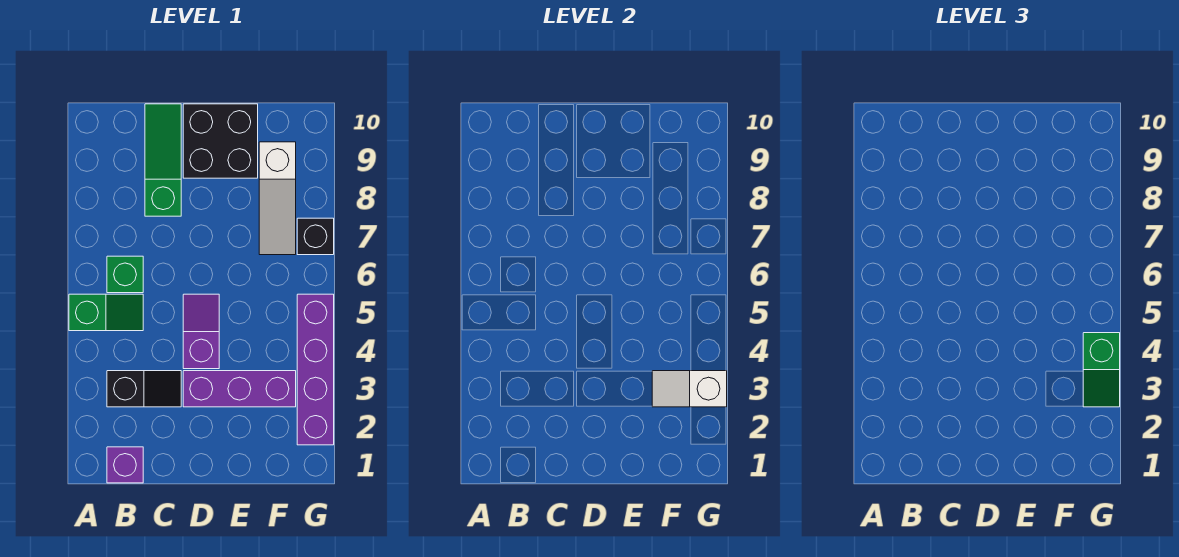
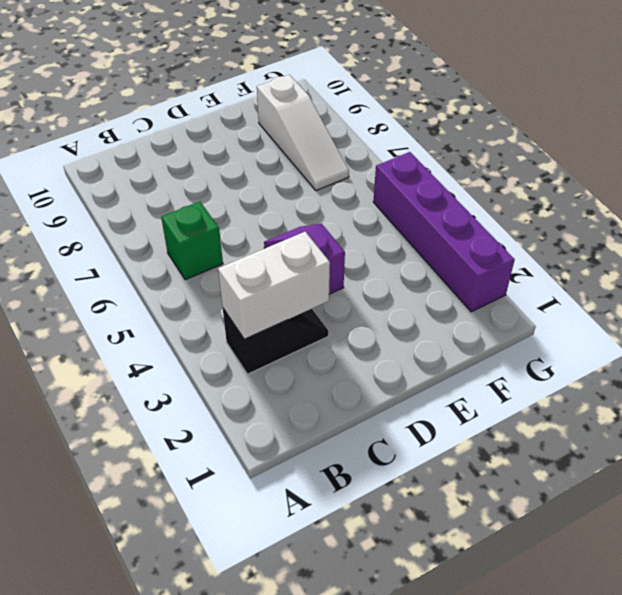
white 1x2 brick [218,232,330,339] -> none
none -> green 1x2 slope [69,294,143,331]
none -> purple 1x1 brick [107,447,143,483]
none -> green 1x3 slope [145,104,181,216]

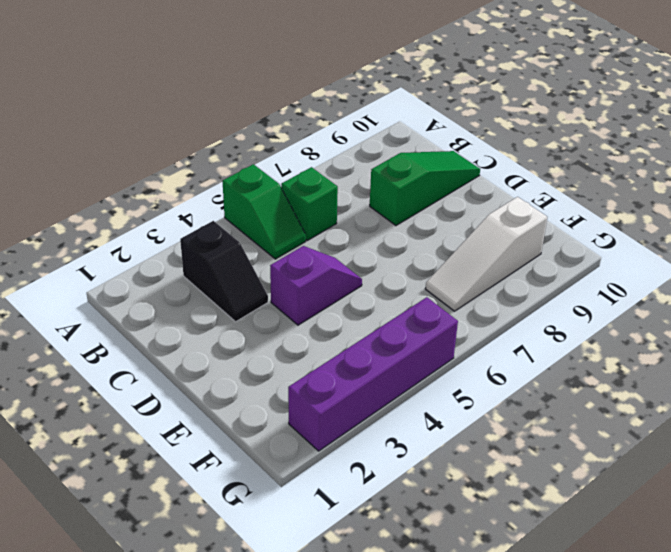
none -> purple 1x1 brick [107,447,143,483]
none -> purple 1x3 brick [183,371,296,407]
none -> black 2x2 brick [183,104,258,178]

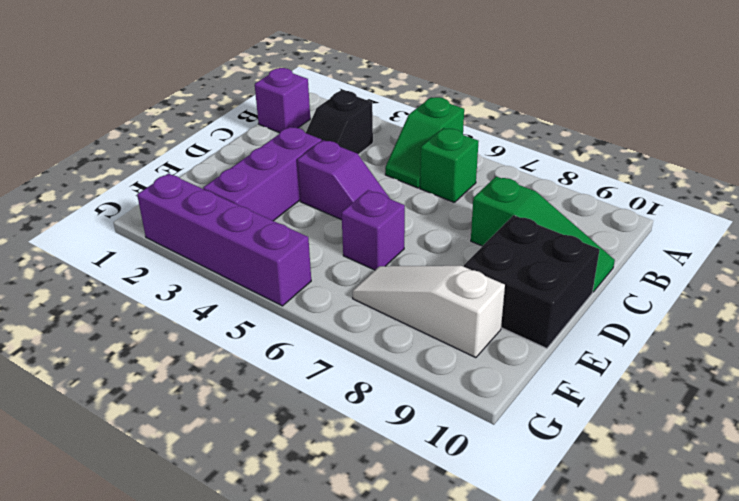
purple 1x1 brick [341,190,405,270] -> none
none -> black 1x1 brick [297,218,334,255]
none -> white 1x2 slope [652,371,727,407]
none -> green 1x2 slope [1083,333,1120,407]

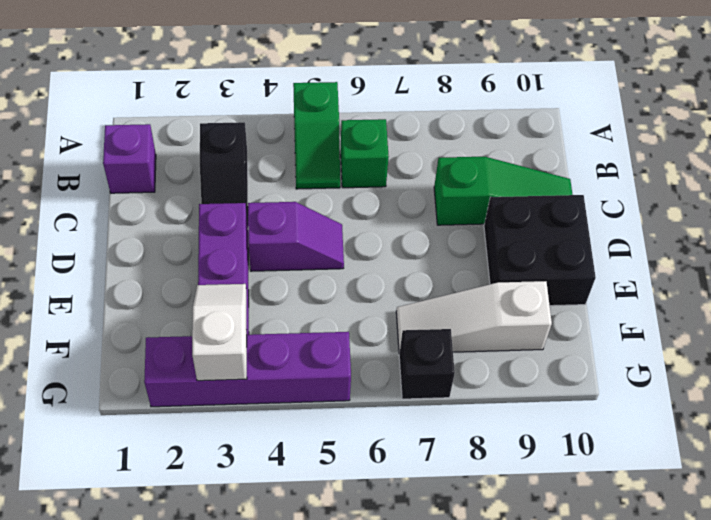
none -> green 1x2 slope [1083,333,1120,407]

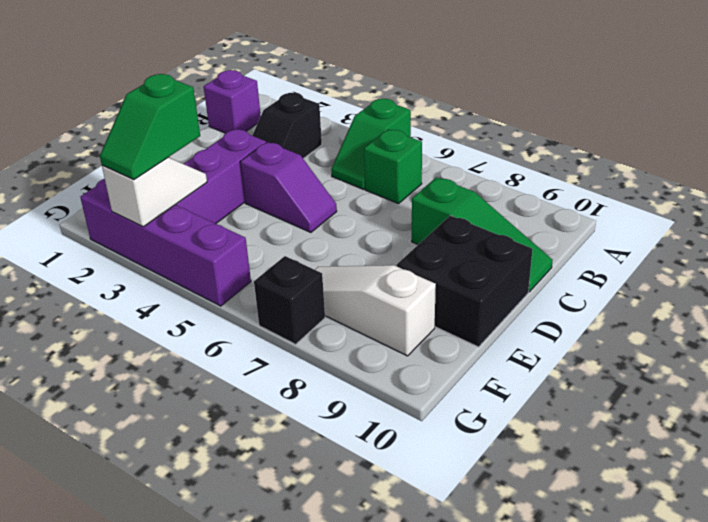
green 1x2 slope [100,74,200,180] -> green 1x2 slope turned to [1083,333,1120,407]

